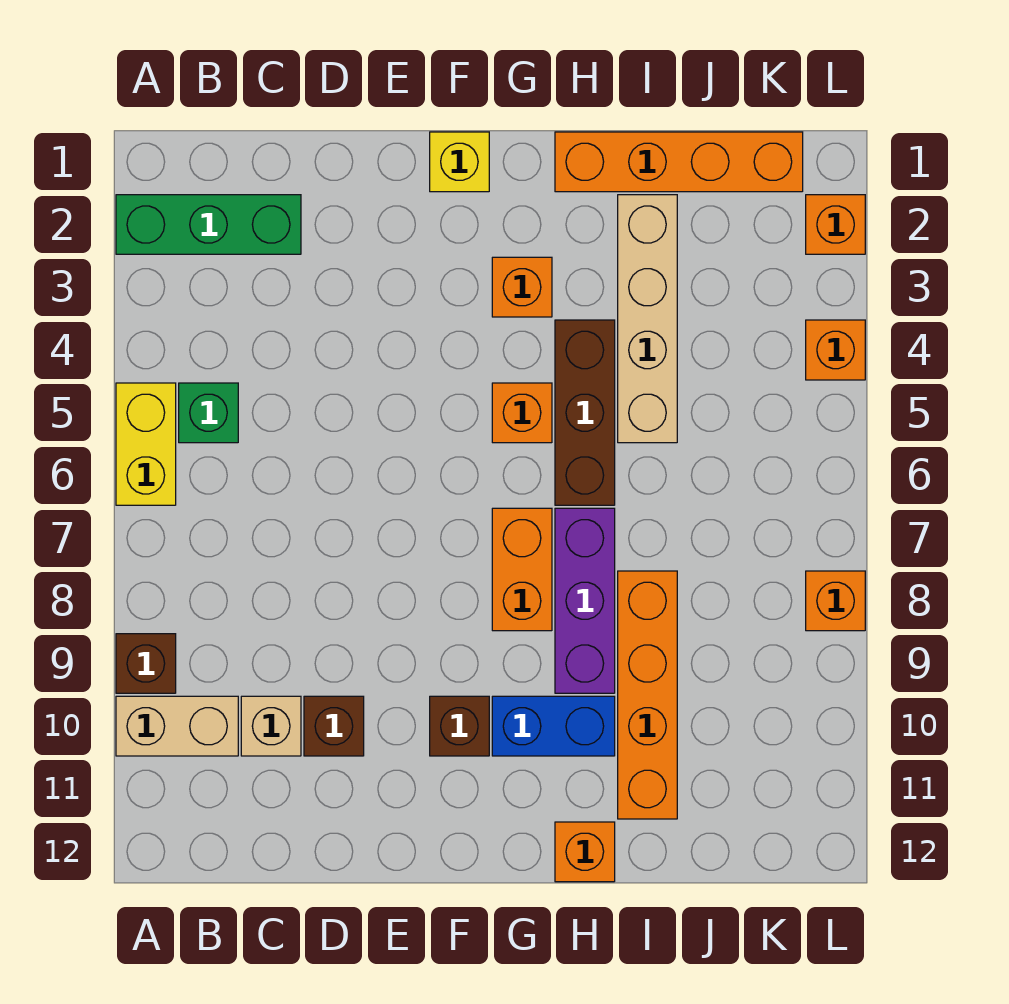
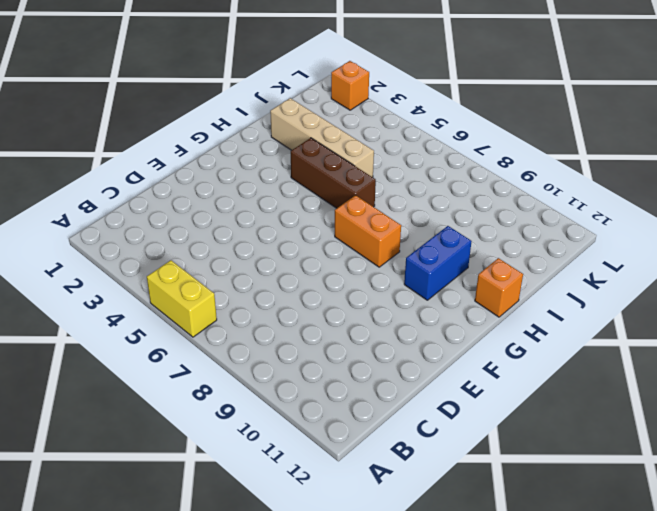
none -> green 1x3 brick [116,195,301,254]
none -> brown 1x1 brick [116,634,176,693]
none -> tan 1x2 brick [116,696,238,756]

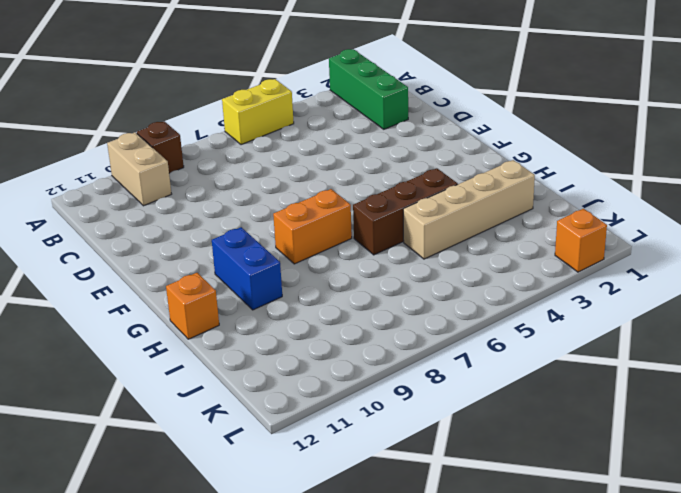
none -> green 1x1 brick [179,383,238,443]
none -> tan 1x1 brick [241,696,301,756]
none -> brown 1x1 brick [304,696,364,756]

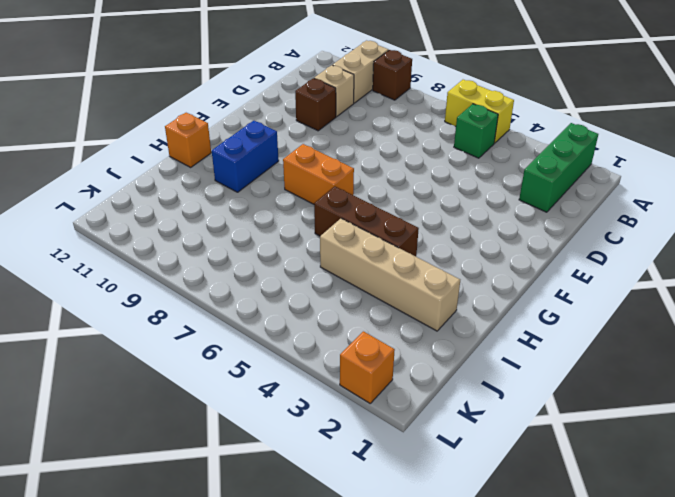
none -> yellow 1x1 brick [430,132,489,192]
none -> brown 1x1 brick [430,696,489,756]
none -> orange 1x1 brick [492,257,552,317]

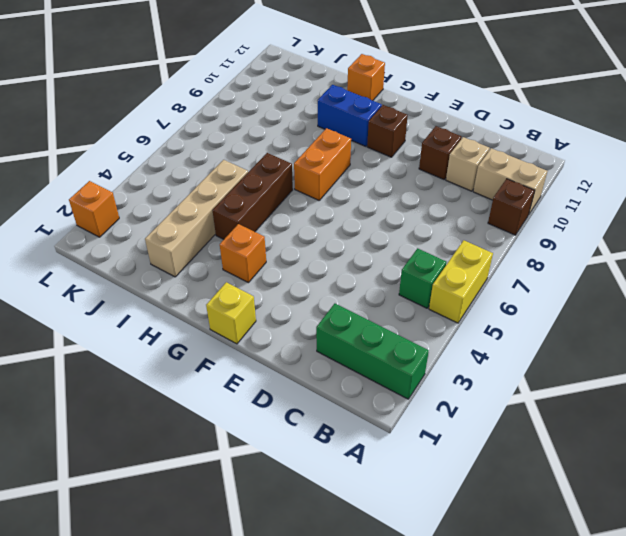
none -> orange 1x1 brick [492,383,552,443]
none -> orange 1x4 brick [555,132,803,192]
none -> purple 1x3 brick [555,508,615,693]

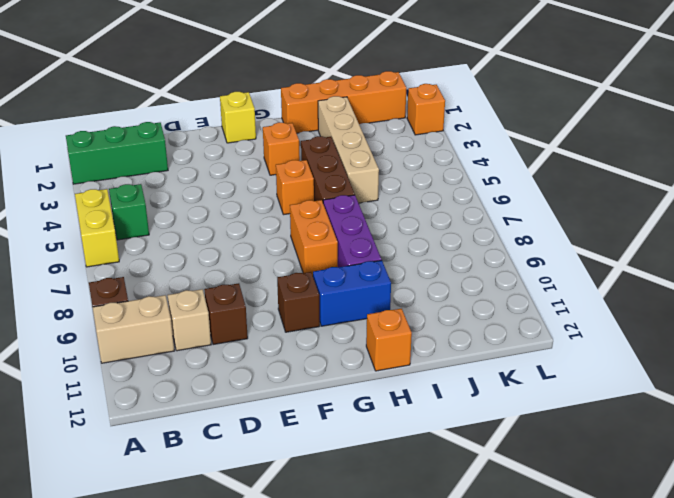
none -> orange 1x4 brick [618,571,677,819]
none -> orange 1x1 brick [806,320,865,380]
none -> orange 1x1 brick [806,571,865,631]

